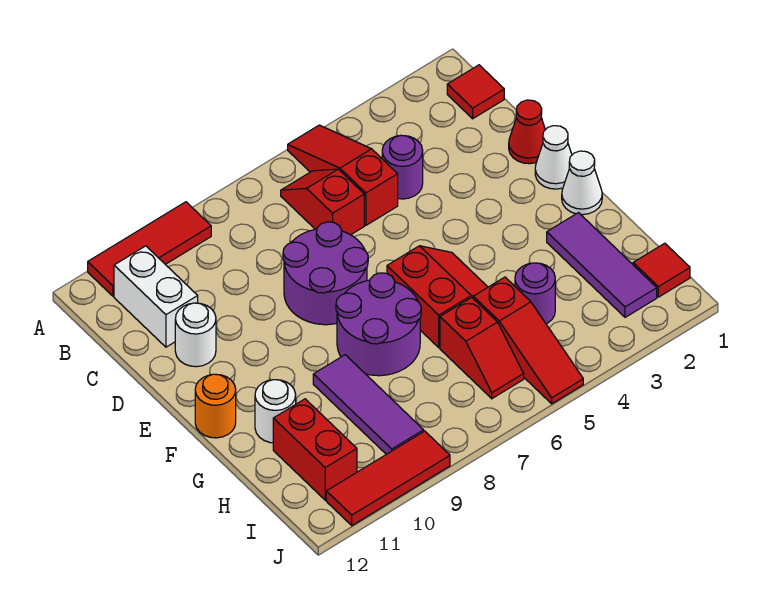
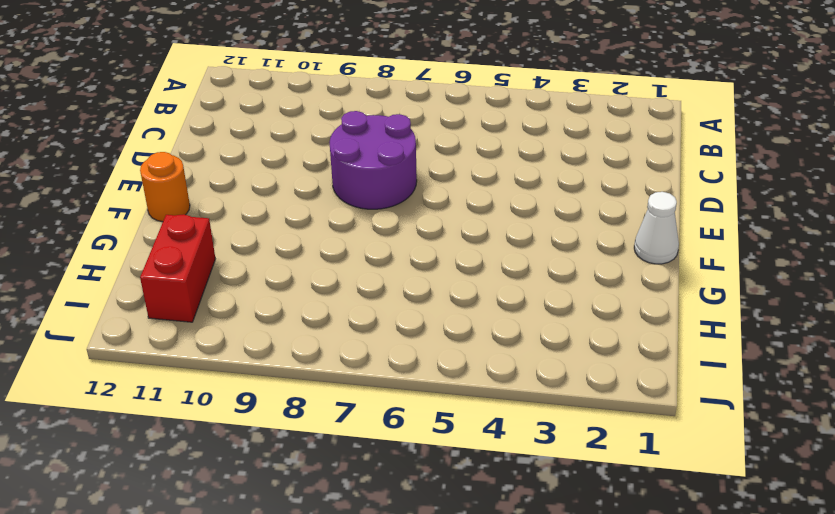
none -> red 1x3 slope [288,125,398,225]
none -> red 1x3 tile [88,202,211,296]
none -> red 1x1 tile [447,65,504,119]

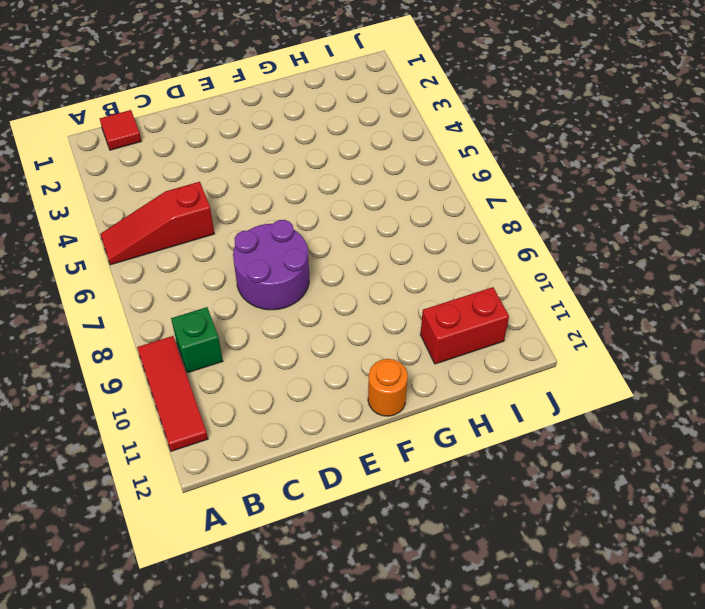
green 1x1 brick [171,307,223,373] -> none
none -> red 1x2 slope [281,169,364,235]
none -> white 1x2 brick [114,246,198,347]
none -> purple 1x1 round brick [382,135,423,199]

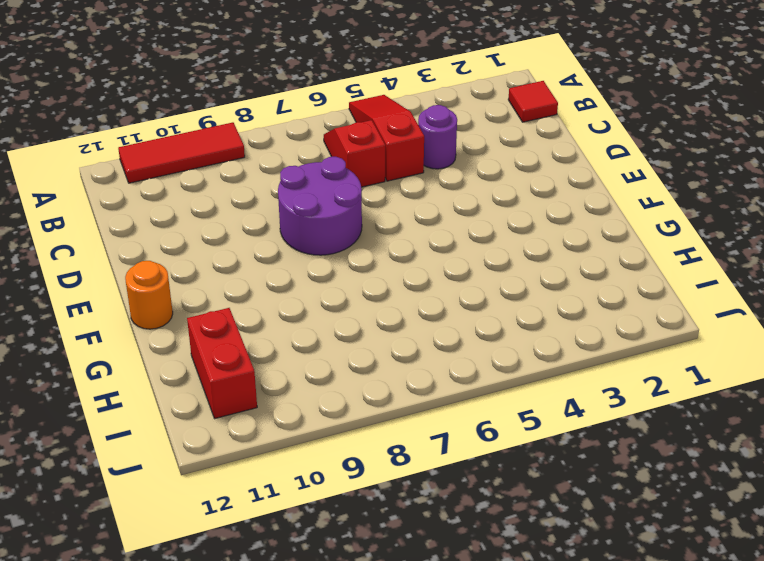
none -> white 1x2 brick [114,246,198,347]
none -> red 1x1 cone [509,100,545,164]
none -> white 1x1 round brick [175,303,216,367]

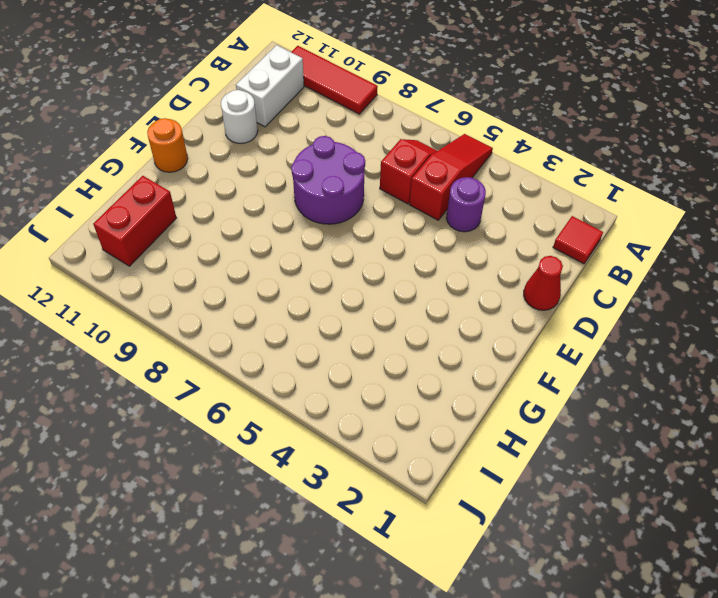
none -> white 1x1 cone [535,126,572,189]
none -> white 1x1 cone [562,151,602,215]
none -> red 2x2 slope [387,246,488,348]

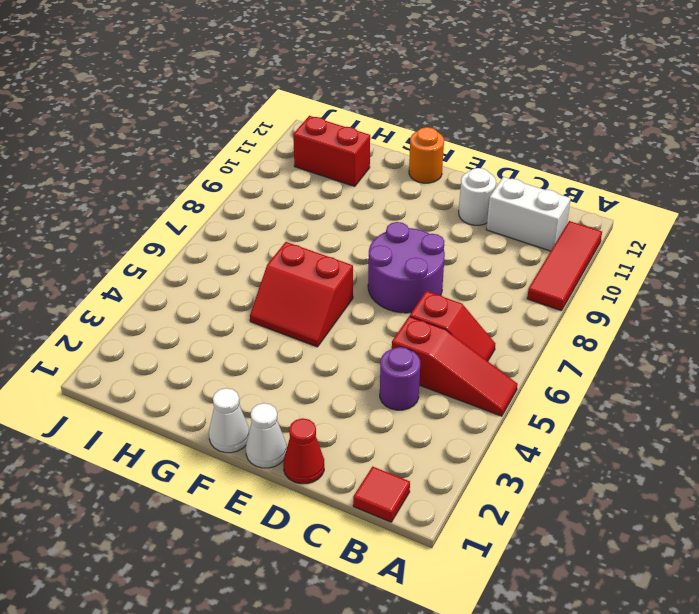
none -> purple 2x2 round brick [336,273,421,376]
none -> purple 1x3 tile [547,213,657,317]
none -> purple 1x3 tile [313,355,424,454]

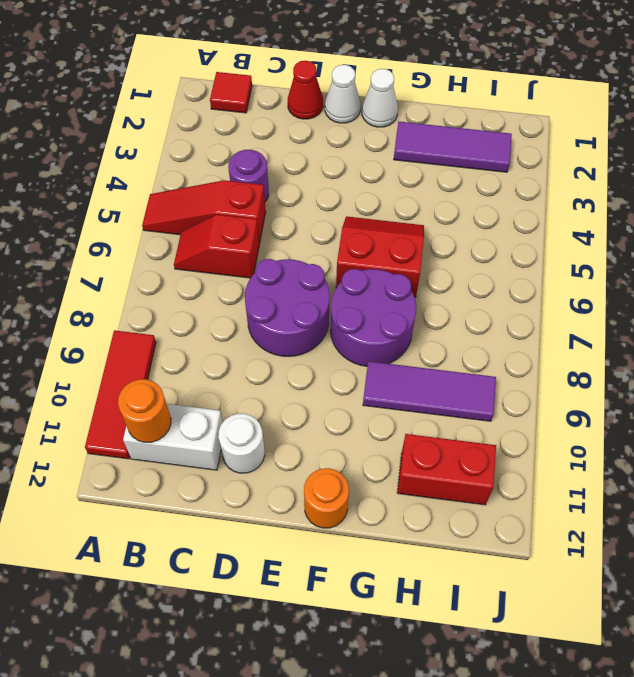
orange 1x1 round brick [118,379,171,442] -> none
none -> white 1x1 round brick [255,380,296,443]
none -> purple 1x1 round brick [515,263,555,324]
none -> red 1x3 slope [473,277,583,404]

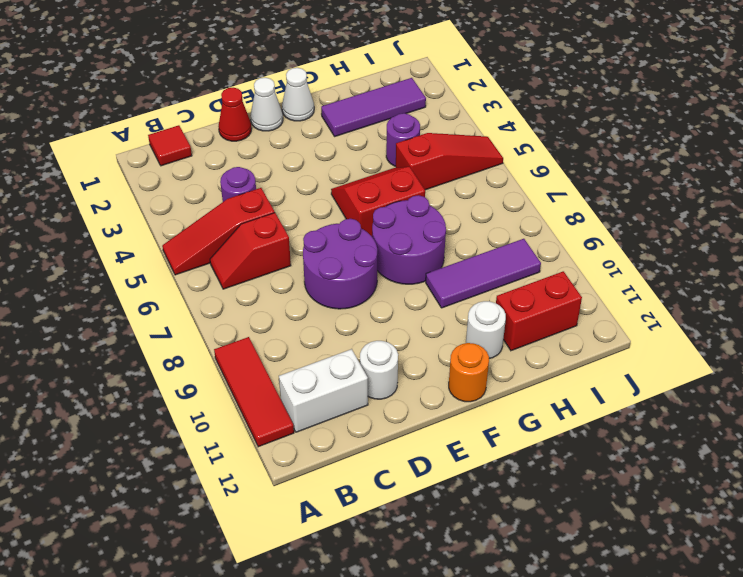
none -> red 1x2 slope [440,297,524,399]
none -> red 1x1 tile [633,243,690,297]
none -> red 1x3 tile [326,431,450,525]

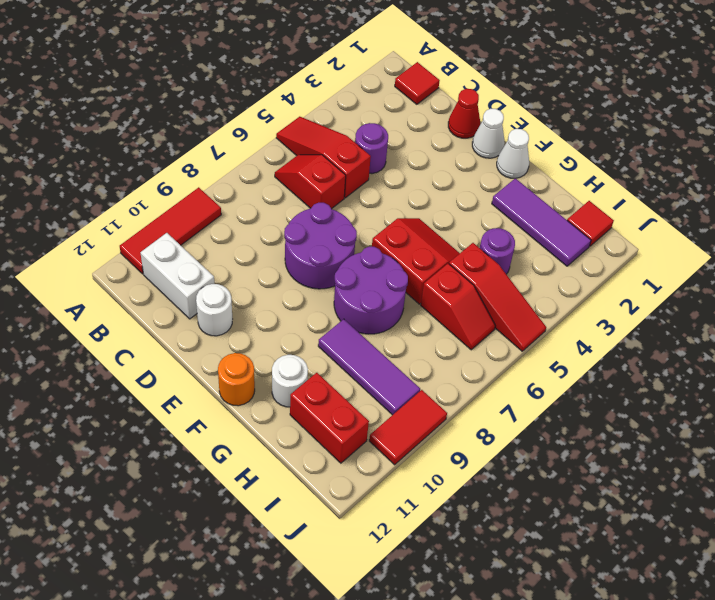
red 1x2 tile [369,390,447,465] -> red 1x3 tile [326,431,450,525]

